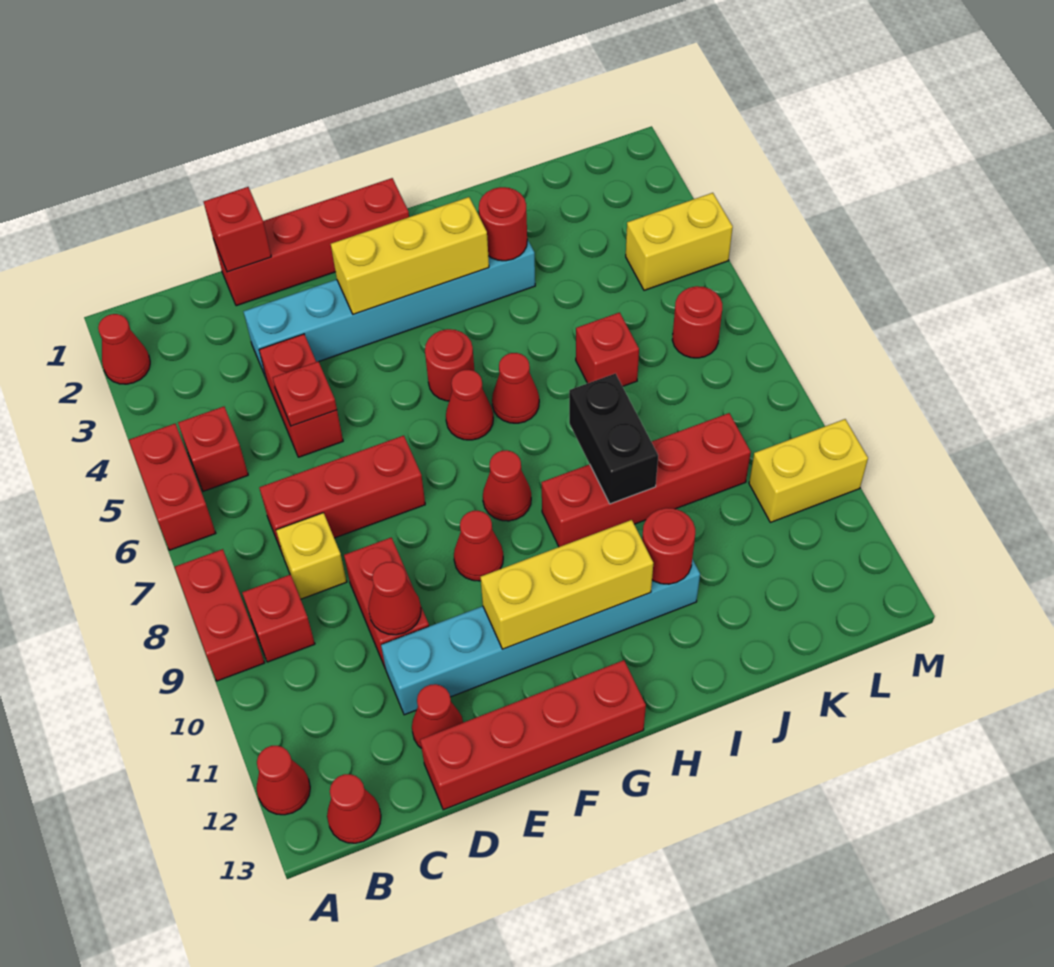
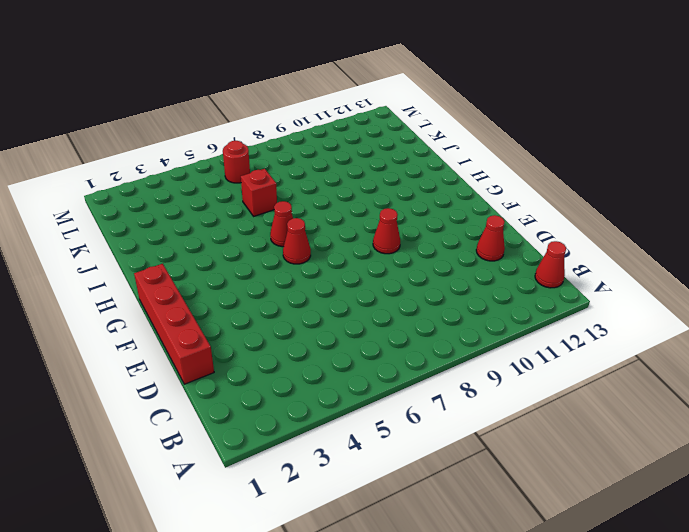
none -> red 1x1 cone [98,314,150,384]
none -> red 1x2 brick [129,424,216,550]
none -> red 1x2 brick [175,549,265,681]
none -> red 1x1 cone [256,746,310,815]

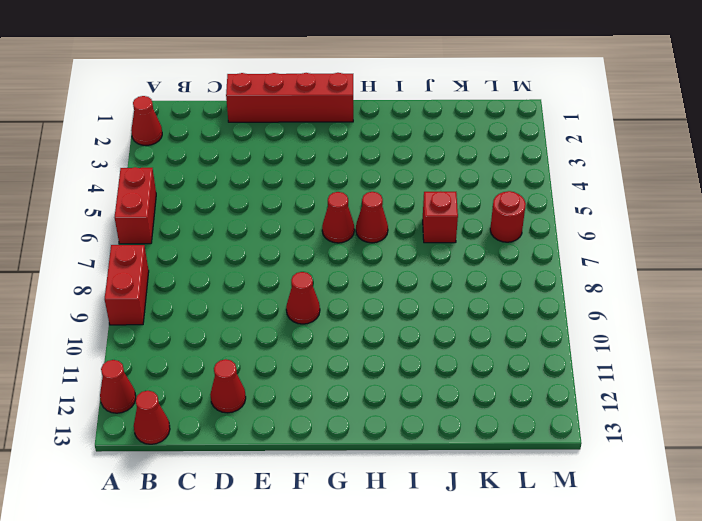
none -> red 1x1 brick [178,407,248,491]
none -> red 1x1 brick [242,574,315,662]
none -> red 1x3 brick [259,436,425,552]
none -> yellow 1x1 brick [276,513,347,599]

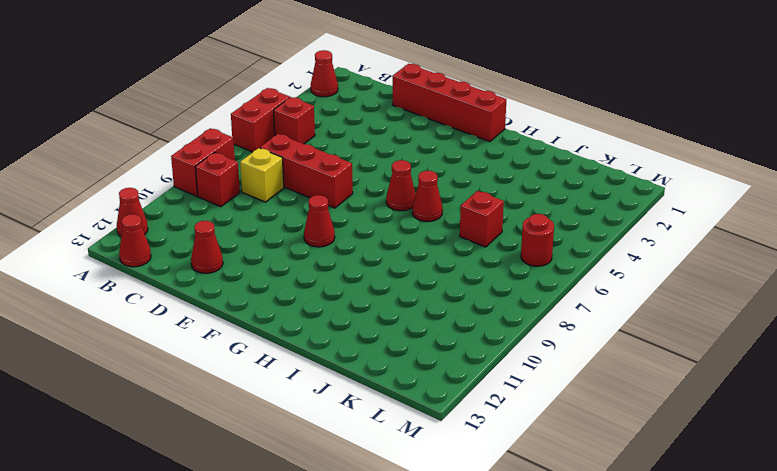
none -> cyan 1x6 brick [243,239,535,380]
none -> red 1x2 brick [259,334,343,457]
none -> red 1x2 brick [344,538,429,669]
none -> cyan 1x6 brick [381,559,700,715]

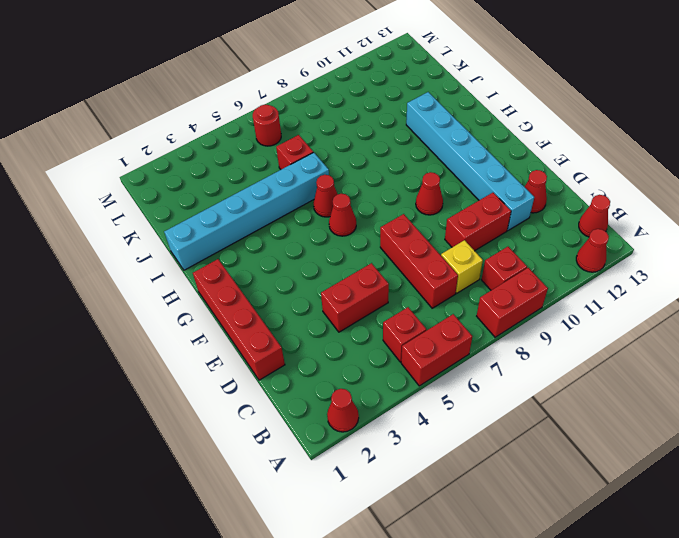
cyan 1x6 brick [164,152,329,270] -> cyan 1x6 brick turned to [243,239,535,380]
none -> red 1x4 brick [420,660,646,810]
none -> red 1x1 round brick [425,329,474,401]
none -> red 1x1 cone [483,450,531,521]
none -> red 1x4 brick [541,413,751,547]

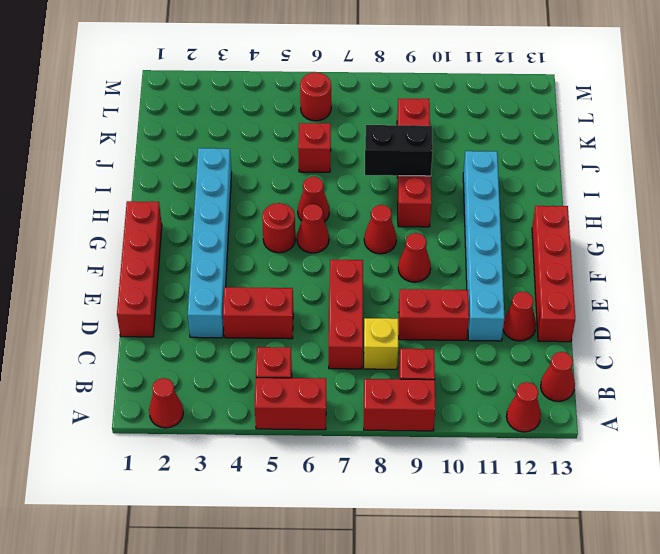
none -> yellow 1x2 brick [626,193,733,290]
none -> yellow 1x2 brick [749,419,868,522]
none -> red 1x1 brick [204,187,271,272]
none -> red 1x1 plate [273,361,337,426]

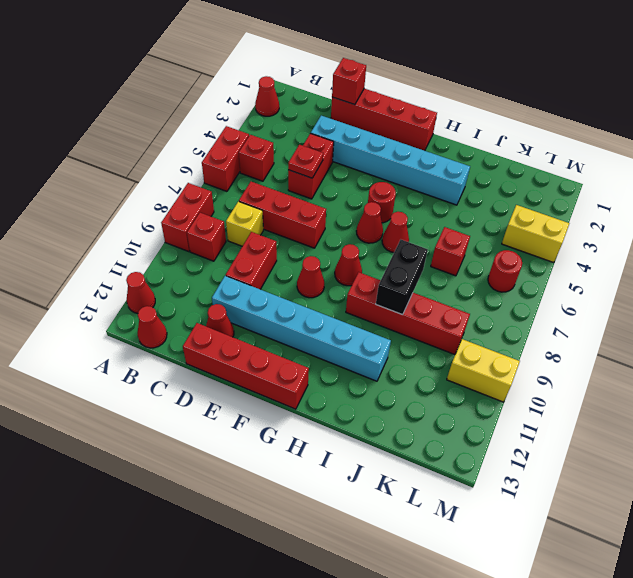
none -> red 1x1 cone [368,562,421,635]
none -> yellow 1x3 brick [331,197,489,314]
none -> yellow 1x3 brick [480,520,653,649]
none -> red 1x1 round brick [479,187,527,261]

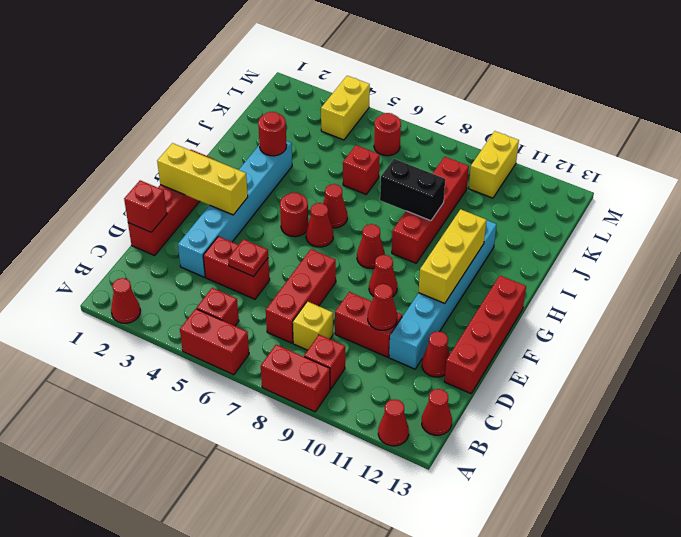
yellow 1x3 brick [157,143,248,215] -> yellow 1x3 brick turned to [331,197,489,314]
none -> red 1x1 round brick [642,508,695,584]

